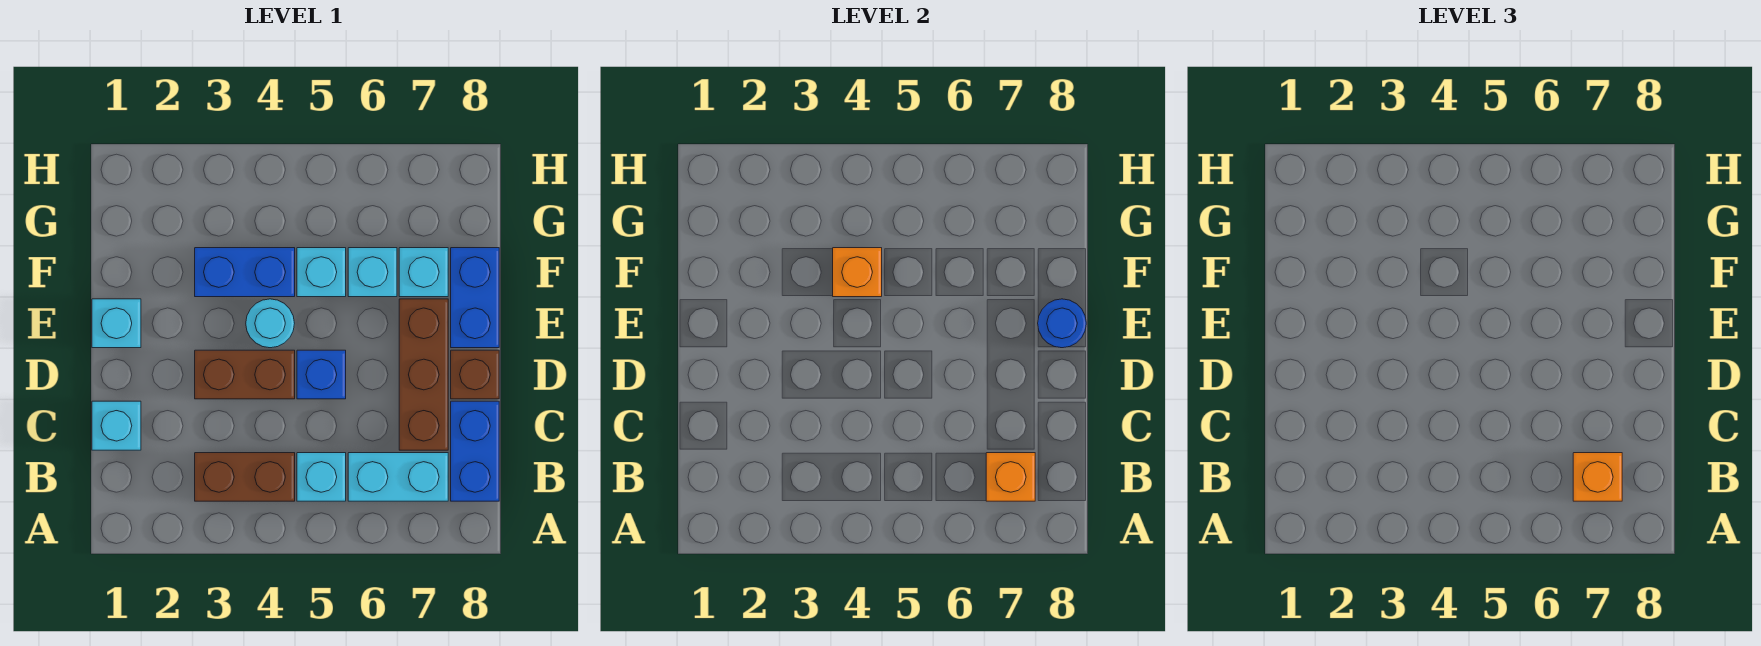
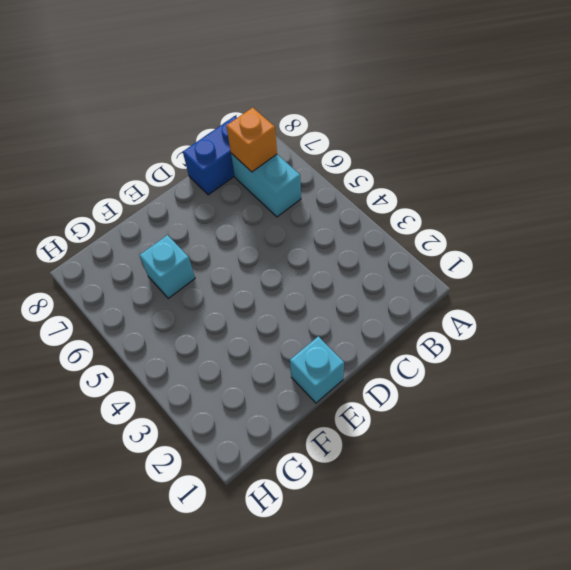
none -> brown 1x2 brick [195,453,295,501]
none -> cyan 1x1 brick [297,453,346,501]
none -> cyan 1x1 brick [92,401,141,450]

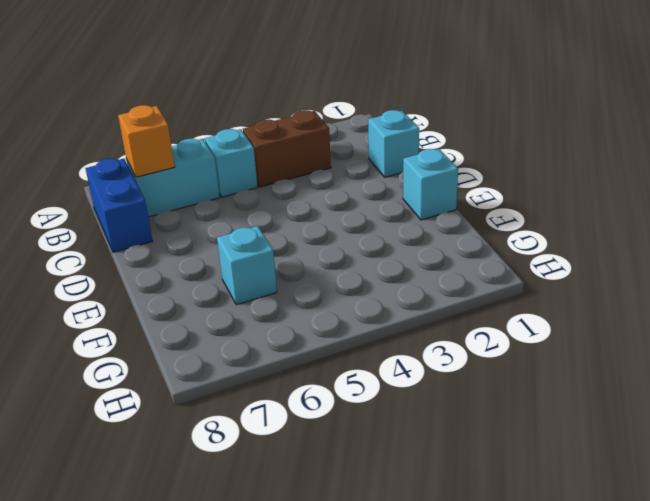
none -> brown 1x3 brick [399,299,448,450]
none -> brown 1x2 brick [195,350,295,399]
none -> blue 1x1 brick [297,350,346,399]

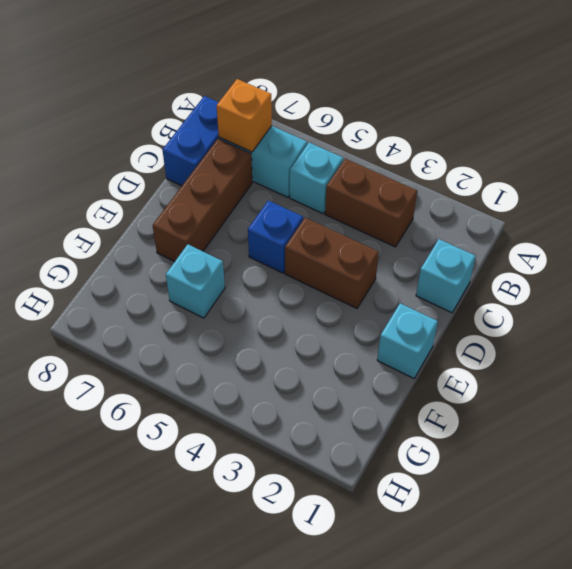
none -> brown 1x1 brick [451,350,499,399]
none -> cyan 1x1 round brick [246,299,295,348]
none -> blue 1x2 brick [451,248,499,348]

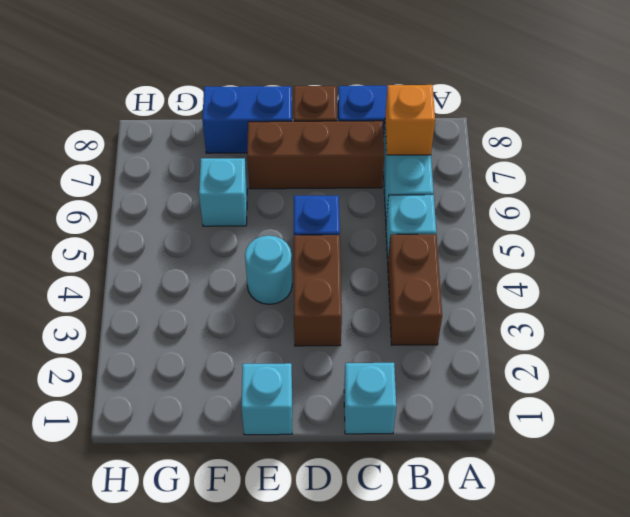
none -> blue 1x2 brick [195,248,295,297]
none -> cyan 1x1 brick [297,248,346,297]
none -> cyan 1x1 brick [399,248,448,297]

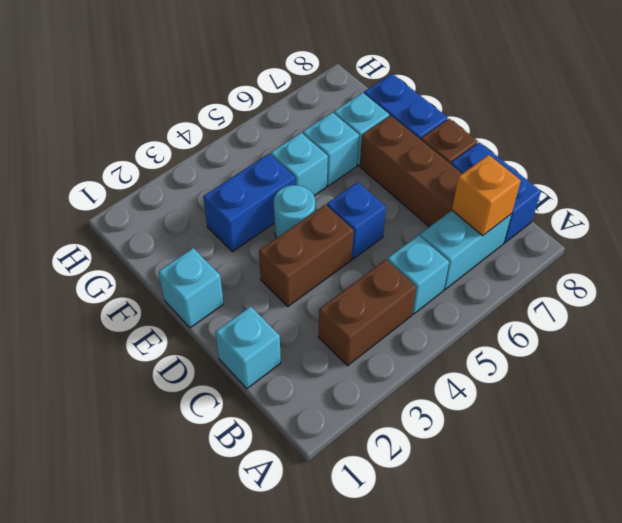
none -> blue 1x1 round brick [1038,299,1086,348]
none -> orange 1x1 brick [833,248,882,297]
none -> orange 1x1 brick [1573,453,1622,501]

